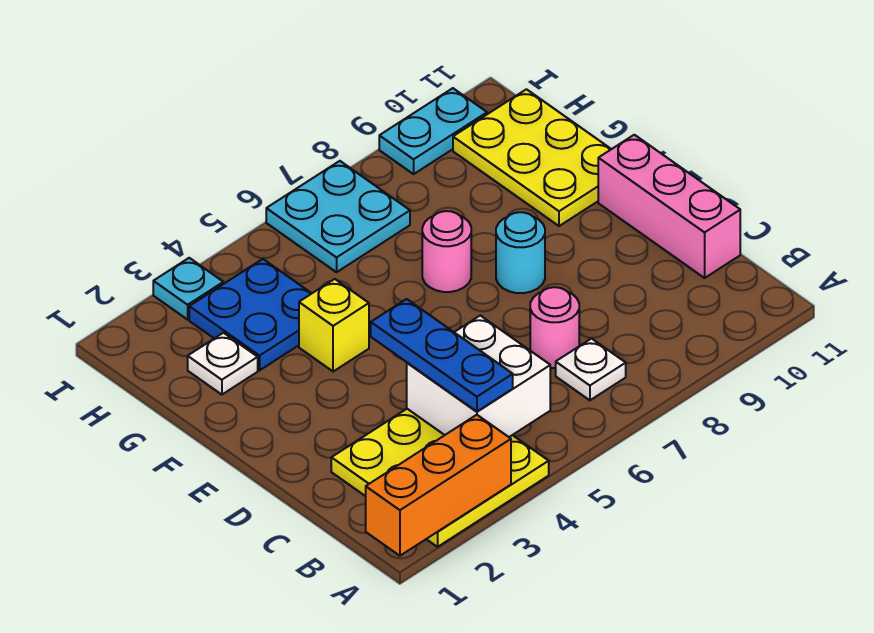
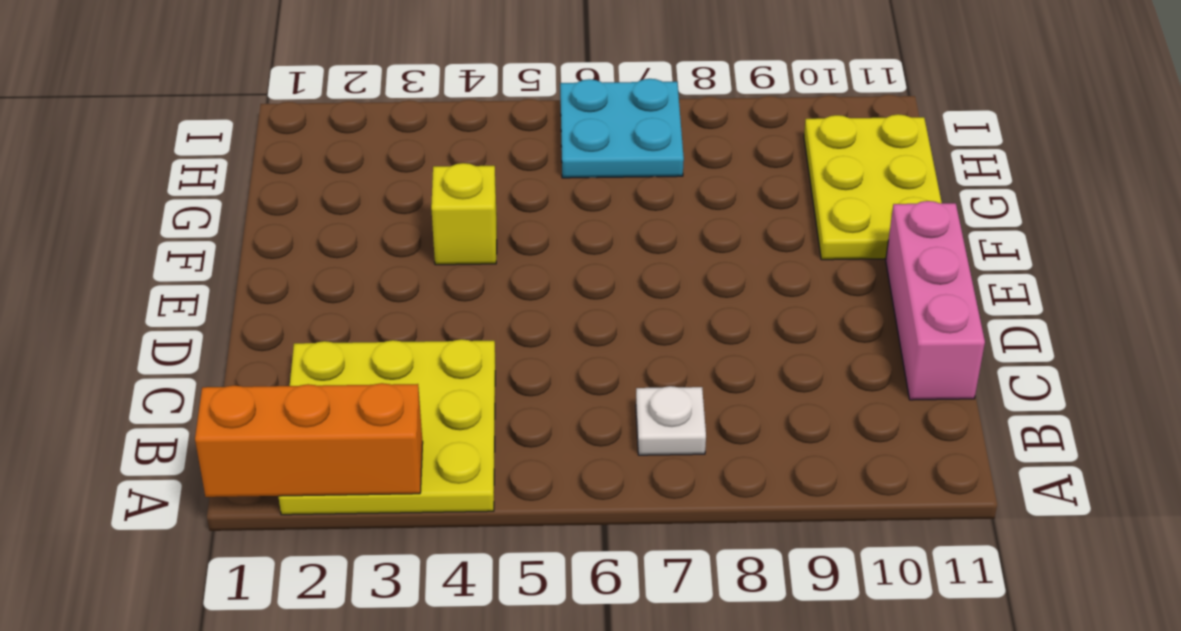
none -> pink 1x1 round brick [530,287,579,368]
none -> cyan 1x1 round brick [496,212,545,293]
none -> pink 1x1 round brick [422,211,471,292]

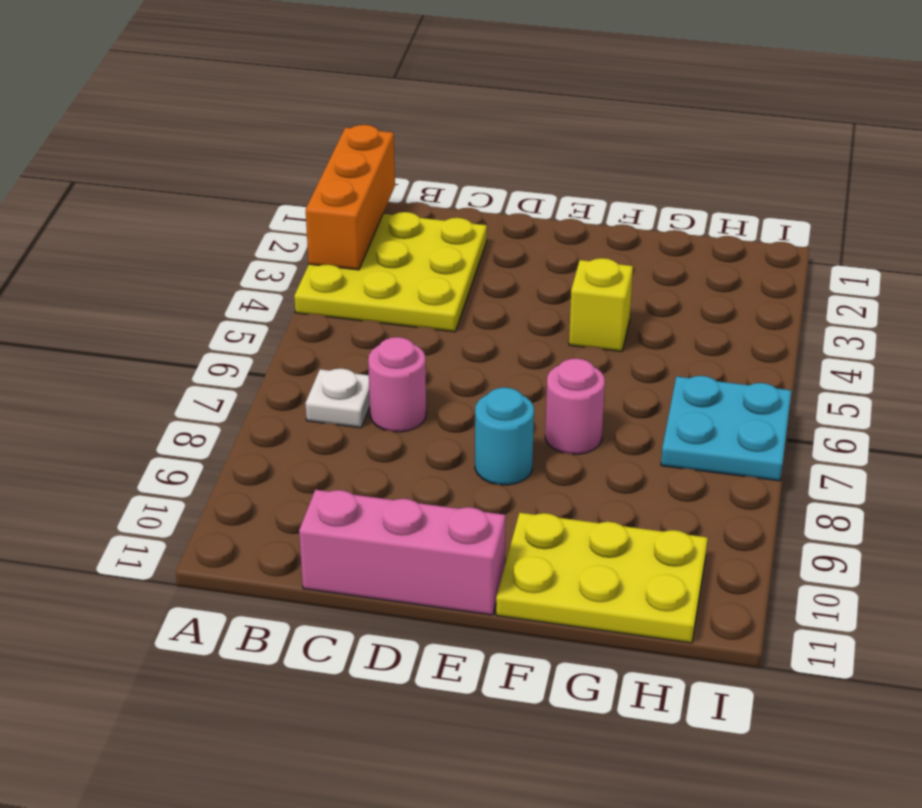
none -> white 1x1 plate [188,333,258,395]
none -> blue 2x2 plate [189,259,312,370]
none -> cyan 1x1 plate [153,258,223,320]

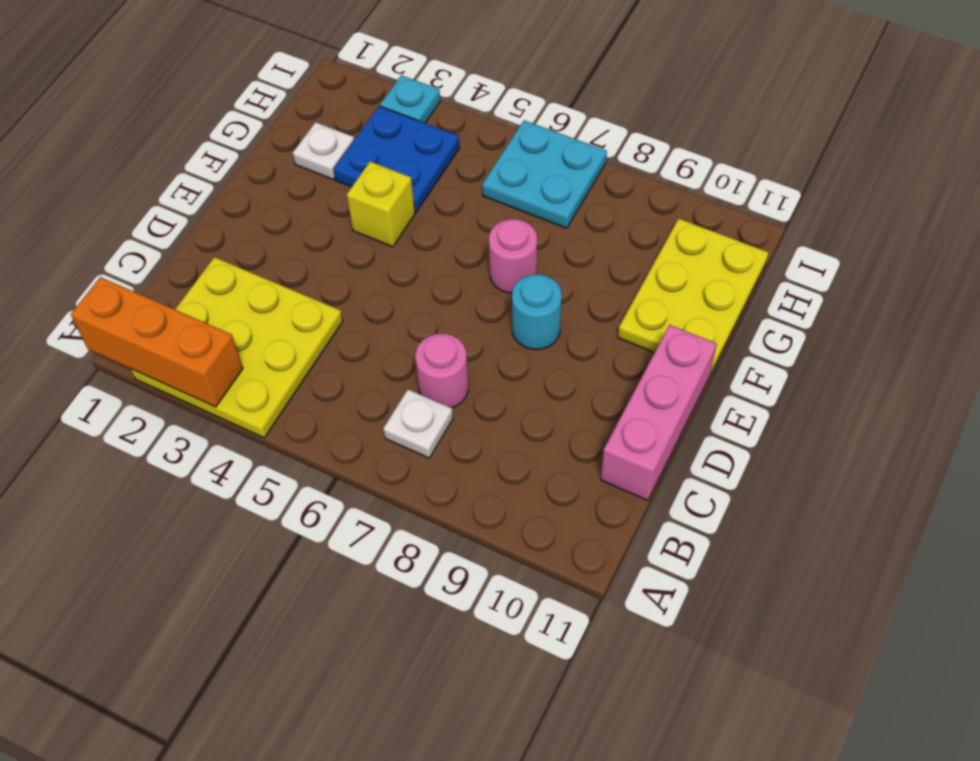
none -> cyan 1x2 plate [379,88,487,174]
none -> white 2x2 brick [407,316,550,437]
none -> blue 1x3 plate [371,299,513,411]

